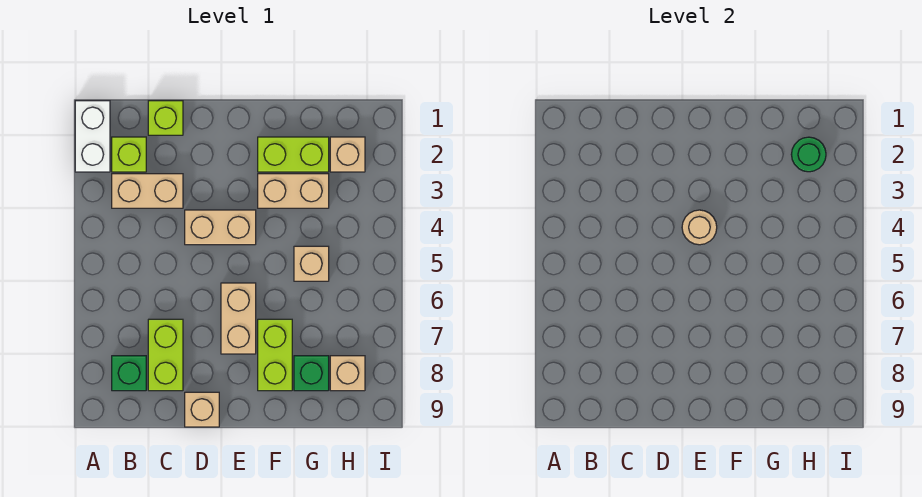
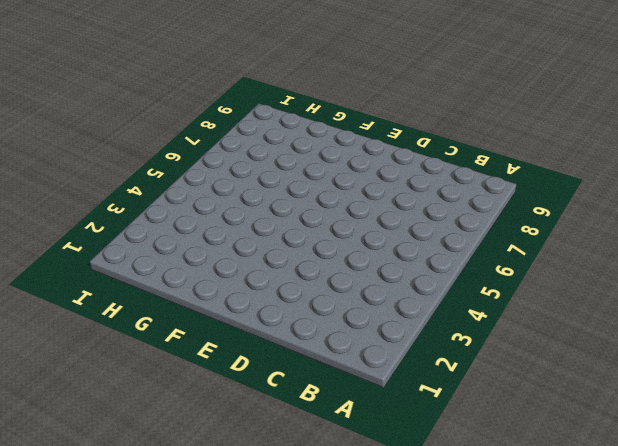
none -> white 1x2 brick [75,101,110,172]
none -> lime 1x1 brick [112,137,146,172]
none -> tan 1x2 brick [112,174,183,208]

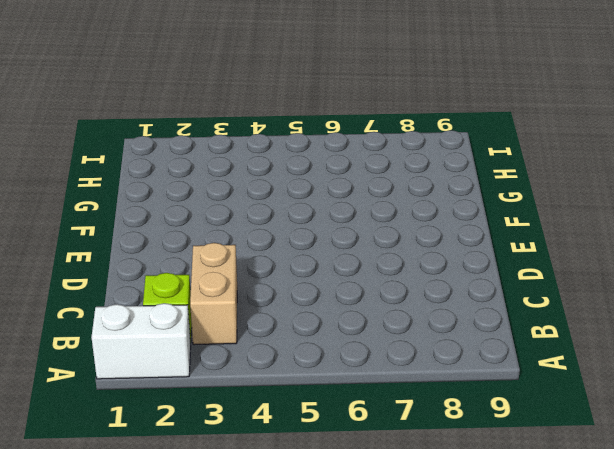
none -> green 1x1 brick [112,356,146,391]
none -> lime 1x1 brick [148,101,183,135]
none -> lime 1x2 brick [148,319,183,391]

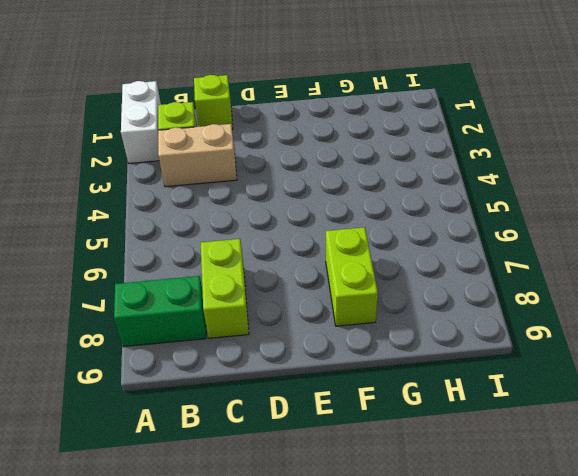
green 1x2 brick [114,276,206,347] -> green 1x1 brick [112,356,146,391]
none -> tan 1x2 brick [185,210,256,245]
none -> tan 1x1 brick [185,392,219,427]
none -> tan 1x2 brick [221,283,256,354]

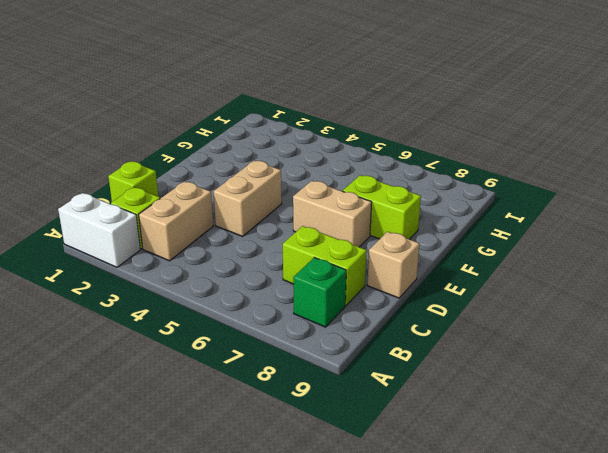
none -> lime 1x2 brick [258,137,329,172]
none -> tan 1x2 brick [258,174,329,208]
none -> tan 1x1 brick [294,246,329,281]

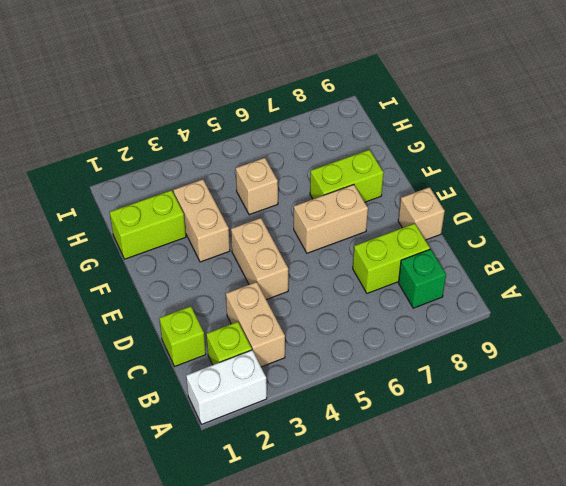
lime 1x2 brick [110,190,186,259] -> lime 1x2 brick turned to [258,137,329,172]
none -> green 1x1 brick [294,356,329,391]
none -> tan 1x1 brick [330,137,365,172]
none -> tan 1x1 brick [330,356,365,391]

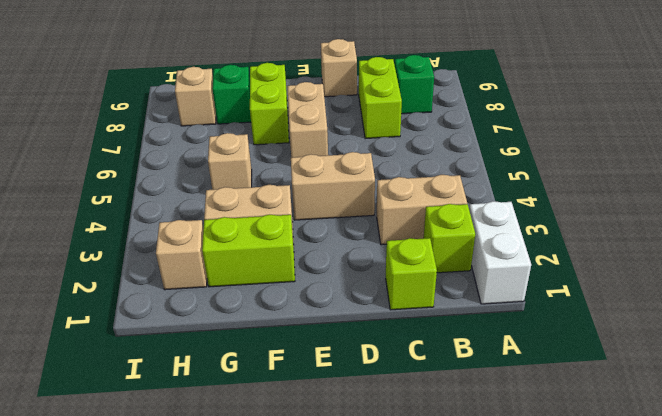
none -> tan 1x1 round brick [682,210,717,245]
none -> green 1x1 round brick [791,137,826,172]

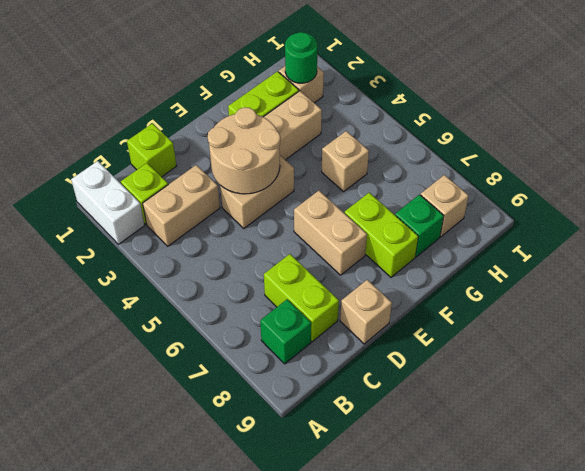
tan 2x2 round brick [208,107,280,194] -> tan 1x1 round brick [682,210,717,245]

